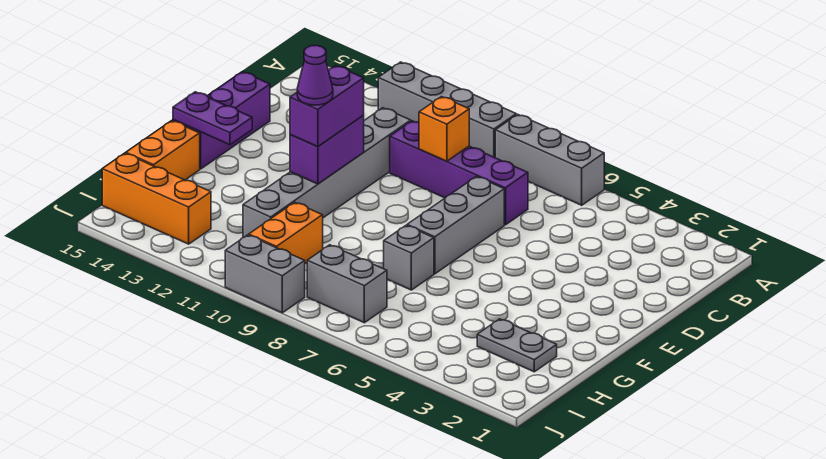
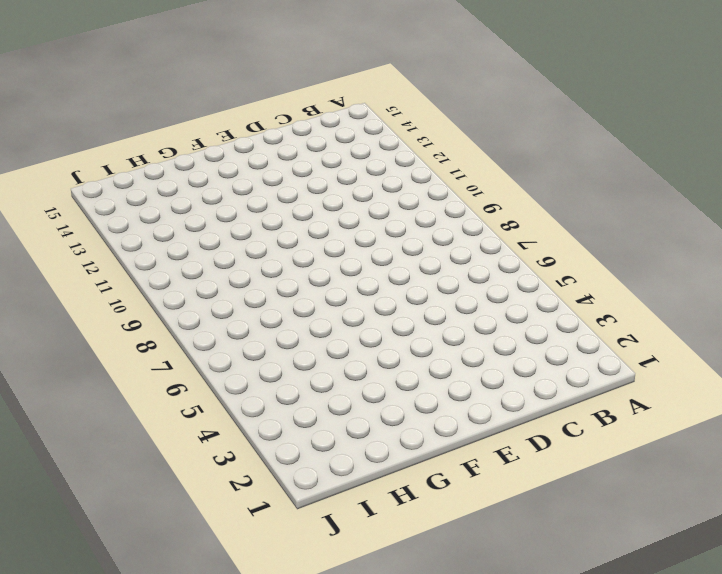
none -> grey 1x3 brick [495,114,604,205]
none -> grey 1x4 brick [378,62,516,158]
none -> purple 1x4 brick [390,121,528,225]

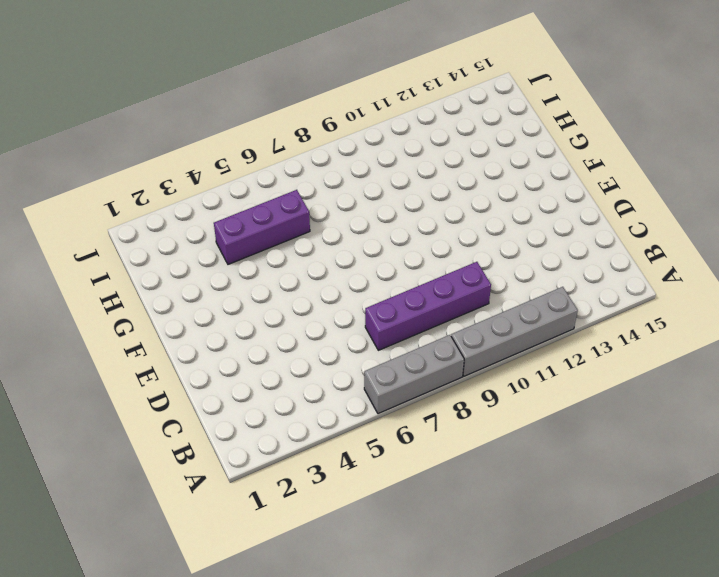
purple 1x3 brick [214,190,310,264] -> purple 1x3 brick turned to [173,72,270,169]
none -> grey 1x6 brick [243,108,411,238]
none -> grey 1x3 brick [407,176,504,274]
none -> grey 1x1 brick [384,225,434,290]

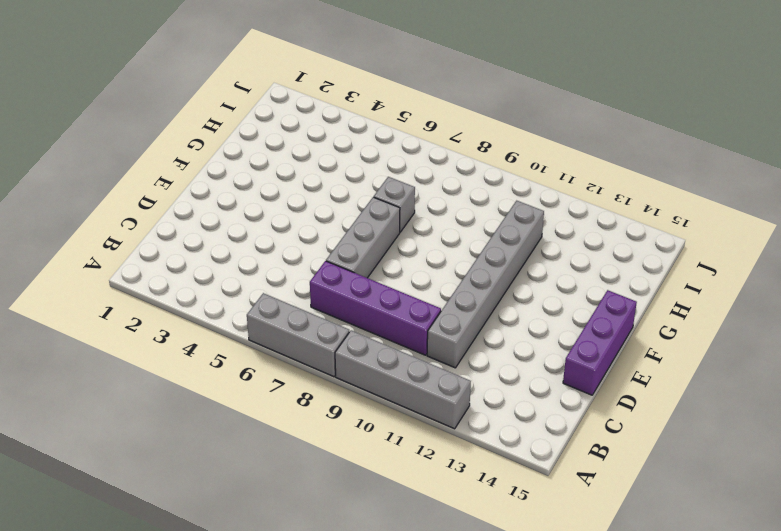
none -> orange 1x2 brick [126,121,200,180]
none -> grey 1x2 plate [477,319,557,372]
none -> orange 1x2 brick [249,202,323,264]

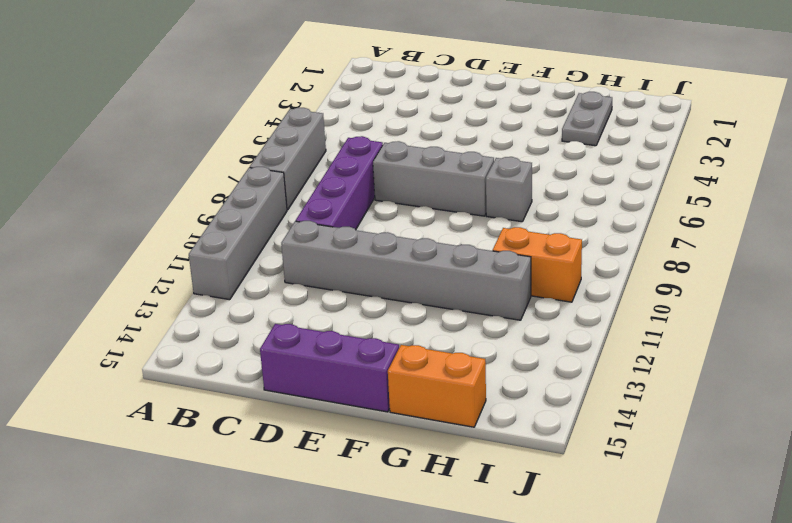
none -> grey 1x2 brick [307,245,387,323]
none -> orange 1x3 brick [102,153,211,244]
none -> grey 1x2 brick [225,235,305,313]

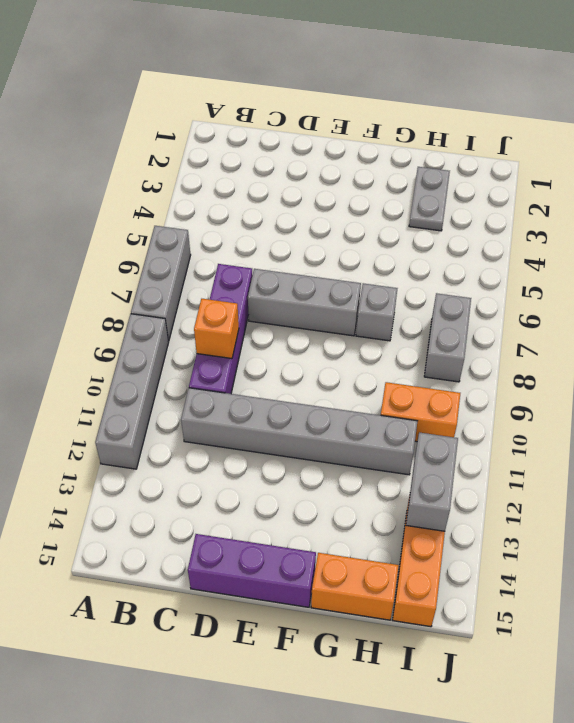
grey 1x2 brick [406,432,458,531] -> grey 1x2 brick moved to [225,235,305,313]
none -> purple 1x2 brick [290,116,364,184]
none -> purple 1x2 plate [173,92,252,145]
none -> purple 1x2 brick [290,66,364,147]

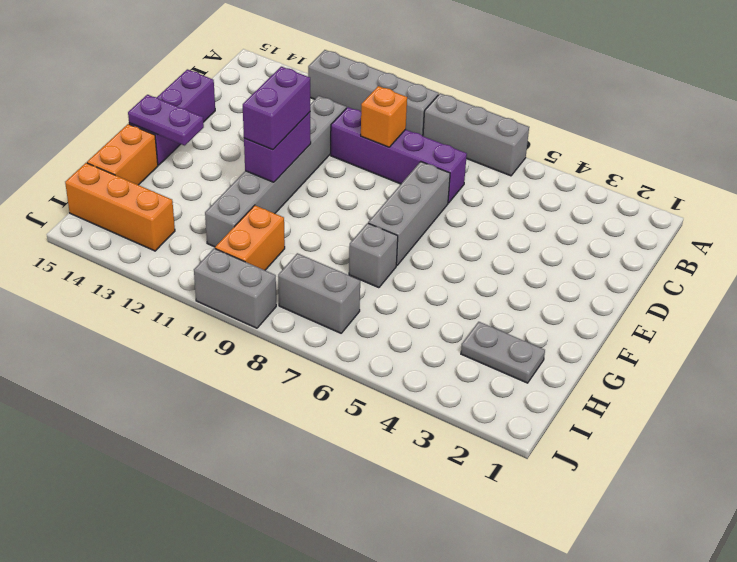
none -> purple 1x1 cone [297,45,333,105]

